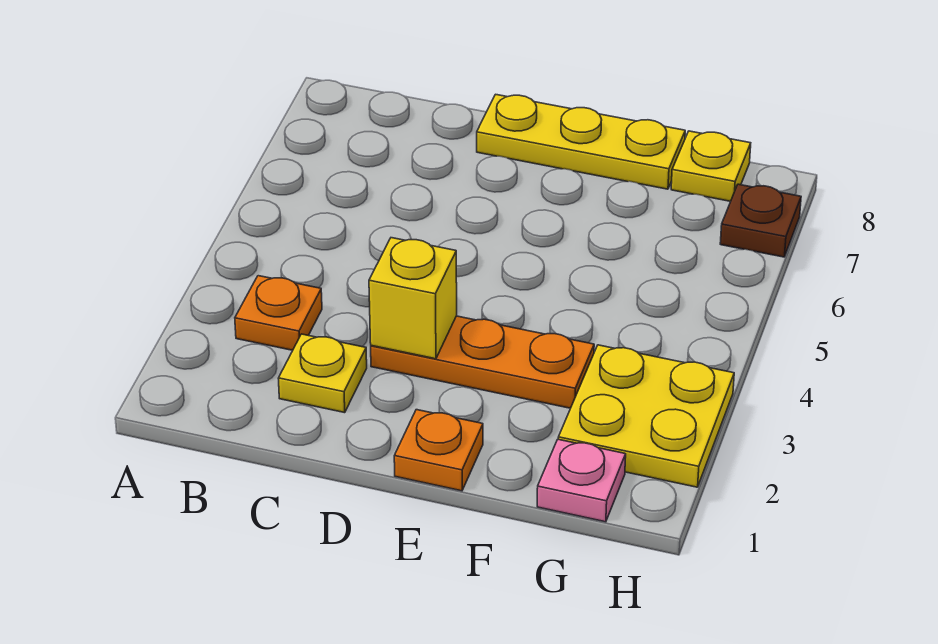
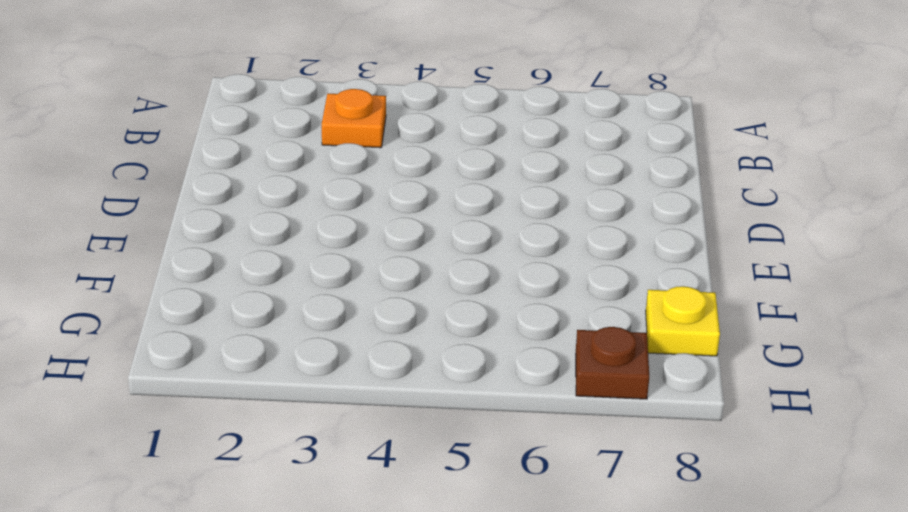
none -> yellow 1x1 plate [278,334,367,413]
none -> orange 1x3 plate [371,316,594,408]

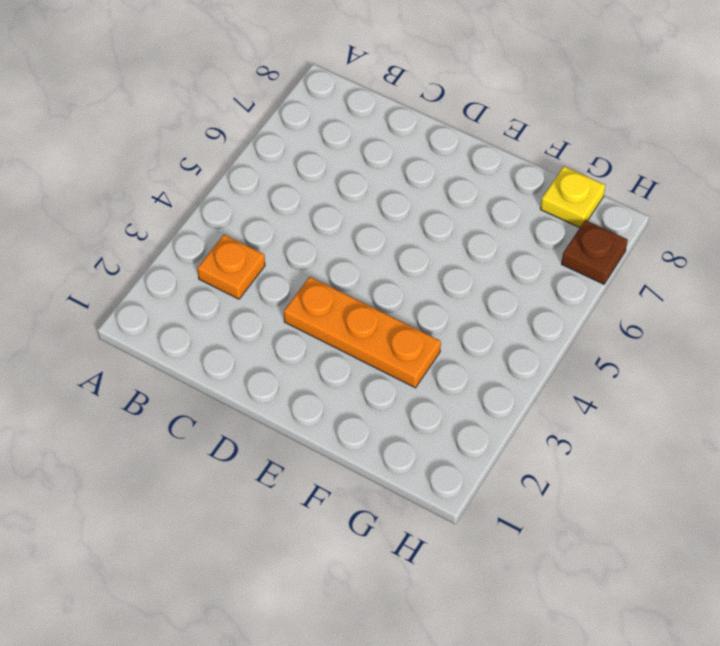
none -> yellow 1x1 plate [278,334,367,413]
none -> yellow 1x3 plate [477,94,685,189]

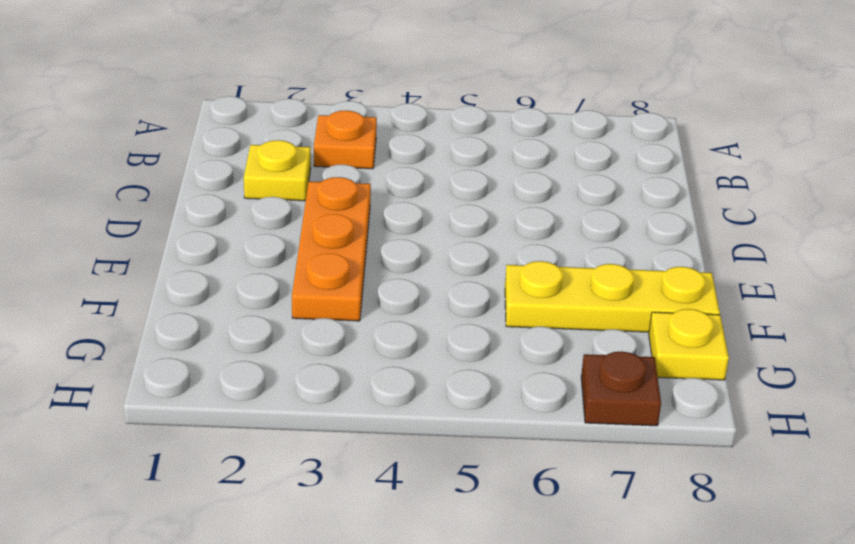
yellow 1x3 plate [505,261,720,332] -> yellow 1x3 plate turned to [477,94,685,189]
none -> orange 1x1 plate [394,410,483,491]
none -> pink 1x1 plate [537,439,626,522]

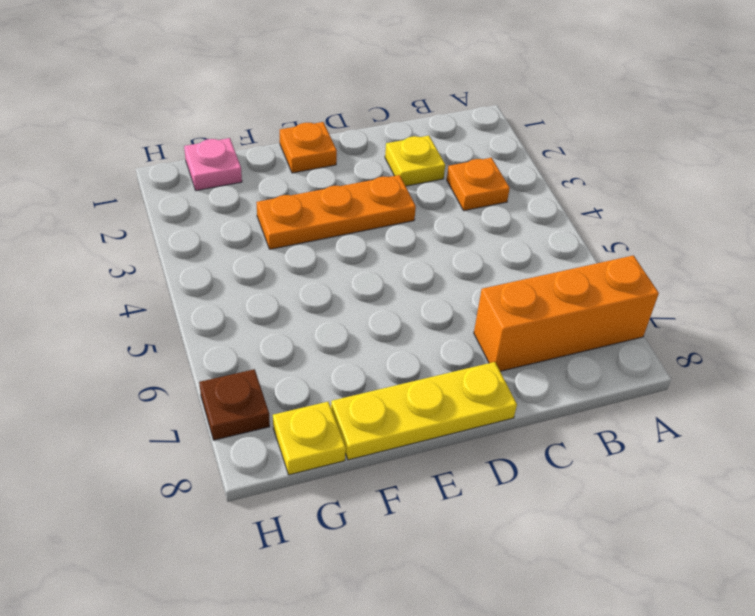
orange 1x3 brick [474,255,659,371] -> none
none -> yellow 2x2 plate [558,345,734,487]
none -> yellow 1x1 brick [369,238,457,359]

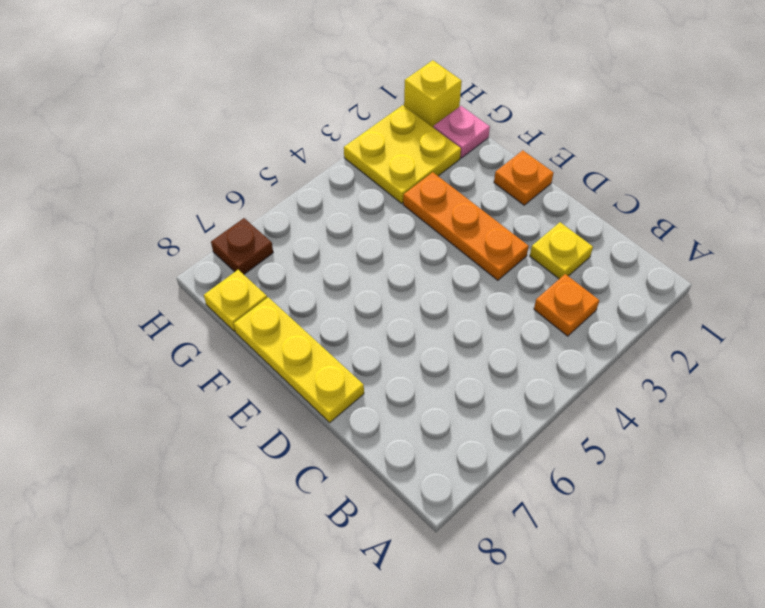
yellow 1x1 brick [404,60,462,127] -> yellow 1x1 brick moved to [369,238,457,359]

